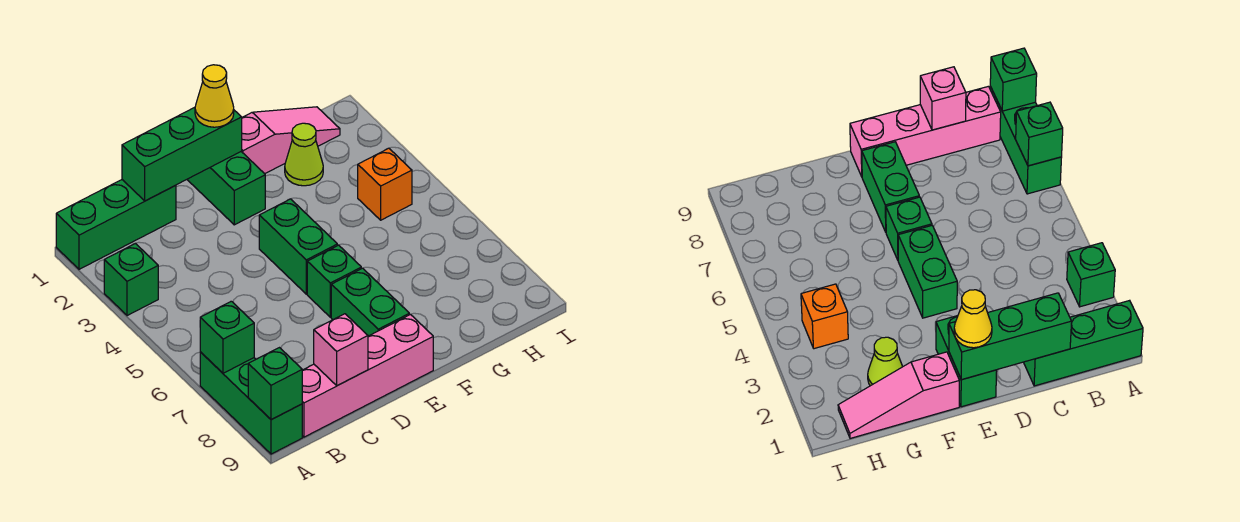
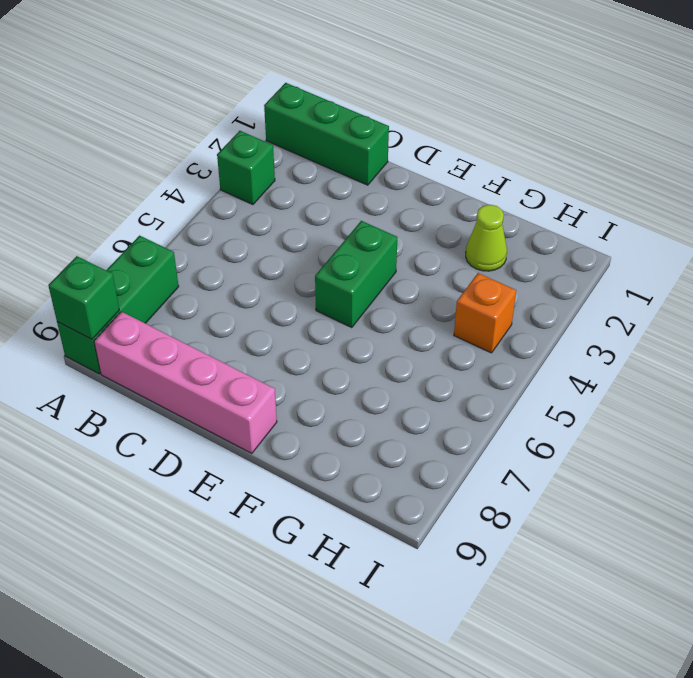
none -> green 1x2 brick [187,152,265,225]
none -> green 1x1 brick [307,245,362,317]
none -> green 1x2 brick [331,268,409,336]

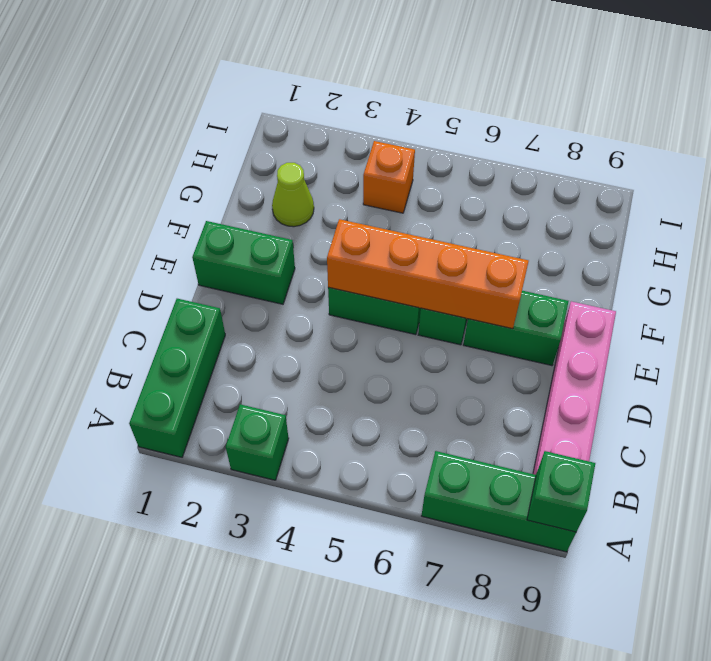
orange 1x4 brick [327,219,529,329] -> none
none -> pink 1x3 slope [241,107,340,174]
none -> green 1x1 brick [200,301,254,373]
none -> green 1x3 brick [122,107,242,201]

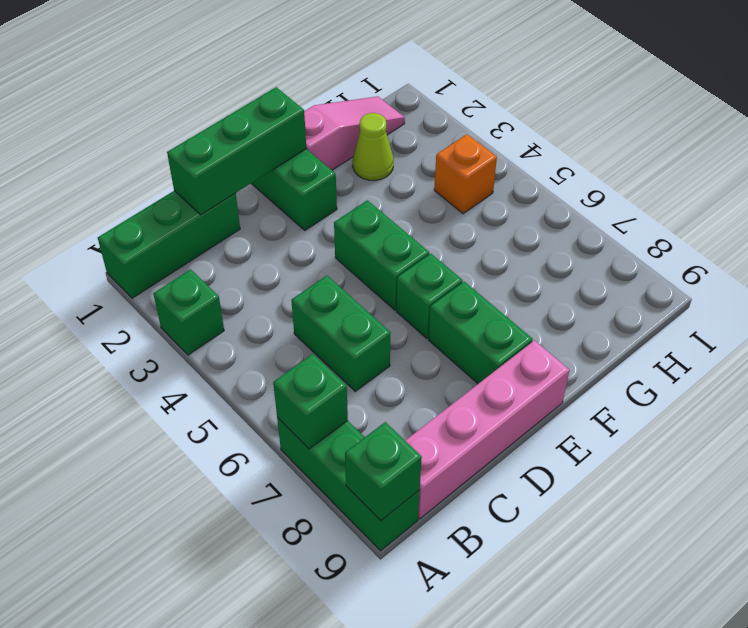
green 1x2 brick [291,276,391,391] -> none
none -> pink 1x1 brick [314,314,368,386]
none -> yellow 1x1 cone [195,65,234,127]

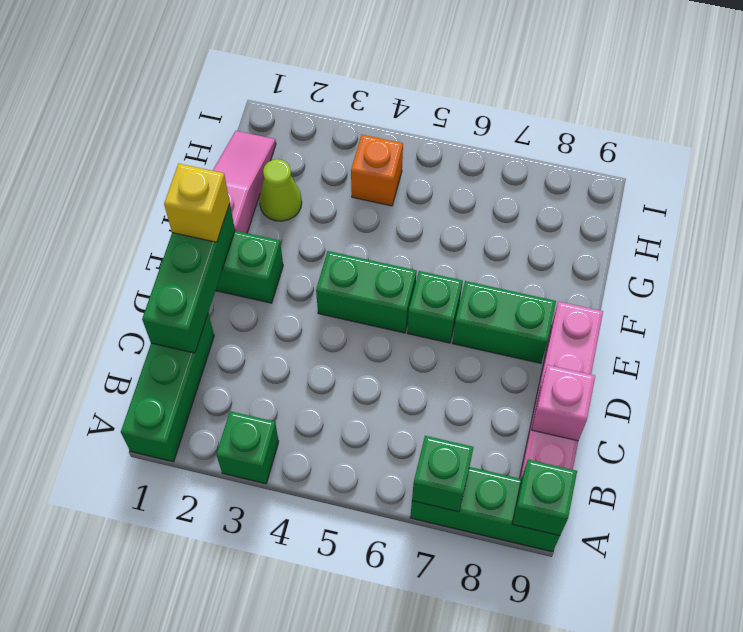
yellow 1x1 brick [164,163,230,242] -> yellow 1x1 cone [195,65,234,127]

